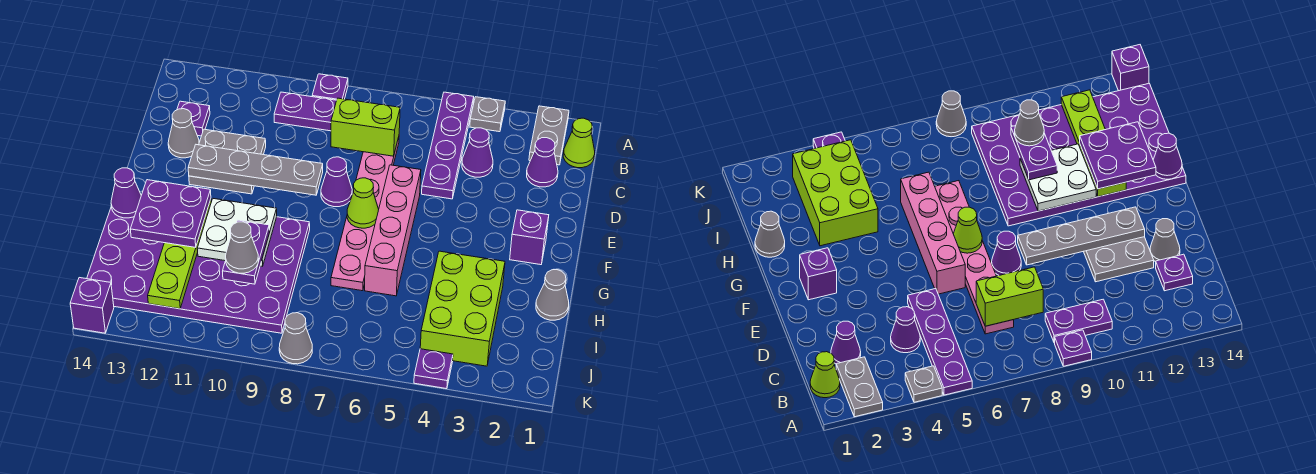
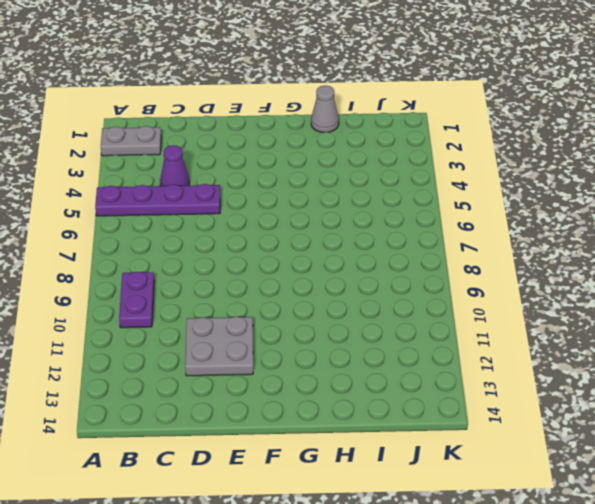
none -> grey 1x1 plate [470,97,505,132]
none -> purple 1x1 plate [312,74,348,100]
none -> lime 1x1 cone [563,118,595,168]
none -> purple 1x1 cone [527,138,558,187]

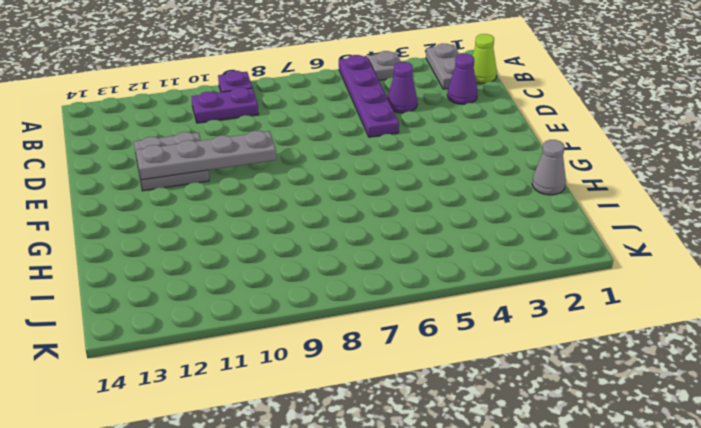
none -> pink 1x6 plate [331,137,399,291]
none -> purple 1x1 plate [177,101,210,136]
none -> grey 1x1 cone [168,109,199,158]
none -> pink 1x4 brick [365,165,421,296]

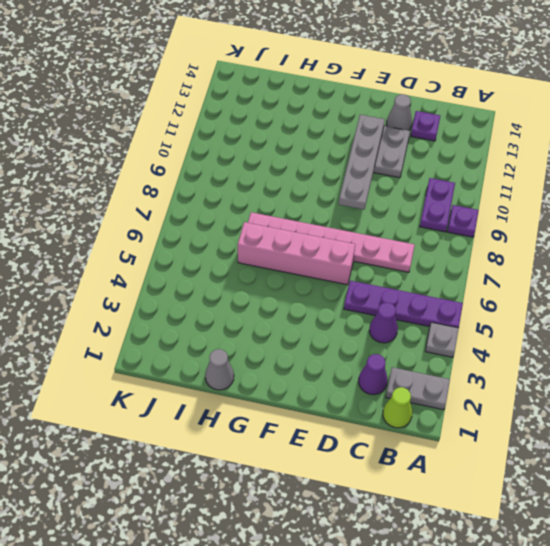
none -> purple 1x1 cone [321,157,352,207]
none -> purple 1x1 brick [510,210,549,265]
none -> purple 4x6 plate [87,207,310,333]
none -> lime 2x3 brick [420,251,505,366]

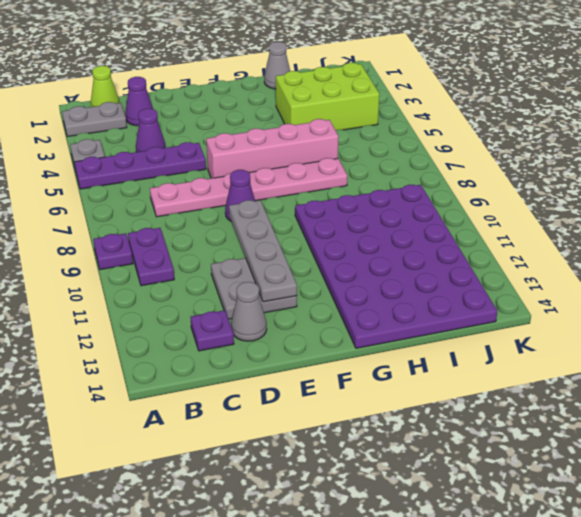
none -> purple 1x1 brick [510,210,549,265]
none -> purple 1x1 plate [414,349,453,389]
none -> grey 1x1 cone [279,313,312,364]
none -> purple 1x1 brick [70,278,114,333]

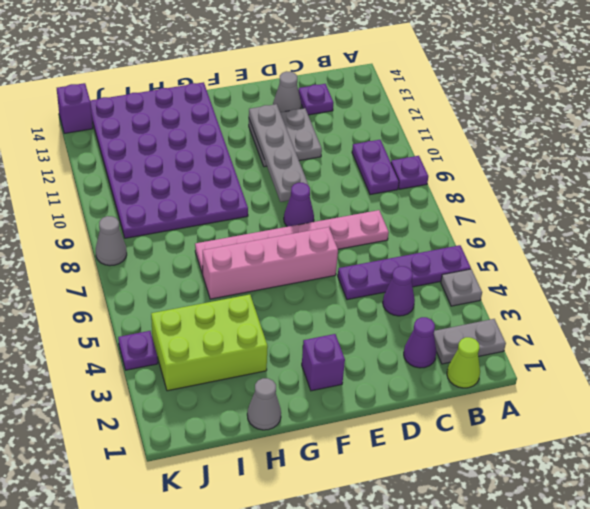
none -> lime 1x2 brick [331,98,400,156]
none -> lime 1x1 cone [347,178,379,228]
none -> white 2x2 plate [197,199,277,266]
none -> lime 1x4 plate [148,199,211,309]

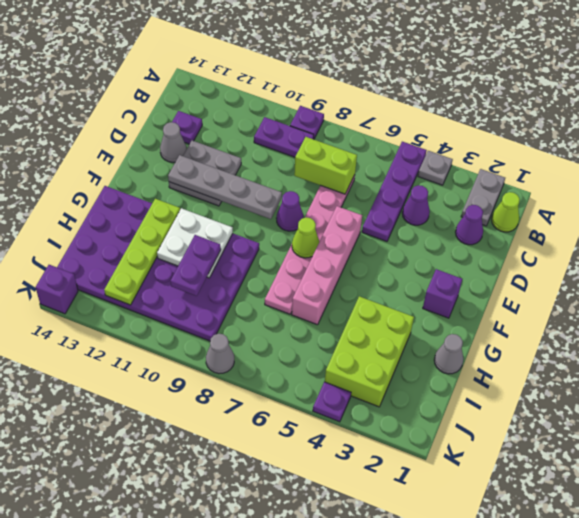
none -> purple 1x1 cone [111,168,141,218]
none -> purple 2x2 plate [130,180,211,247]
none -> grey 1x1 cone [226,222,259,273]

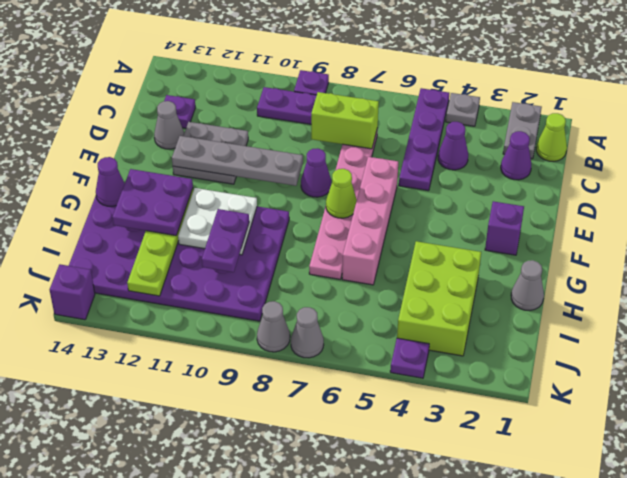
grey 1x1 cone [291,307,324,358] -> grey 1x1 cone moved to [226,222,259,273]

